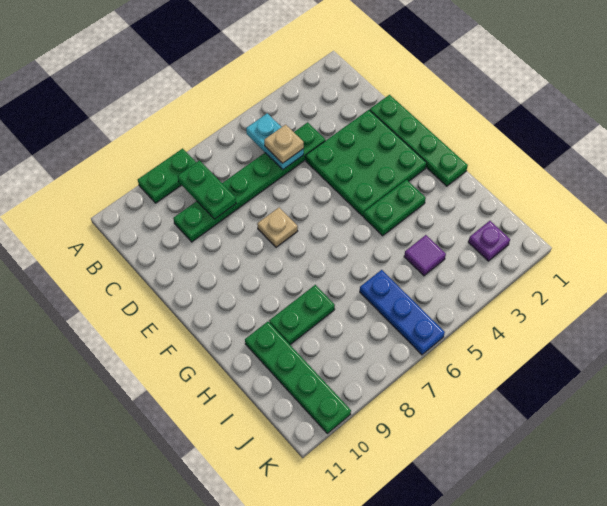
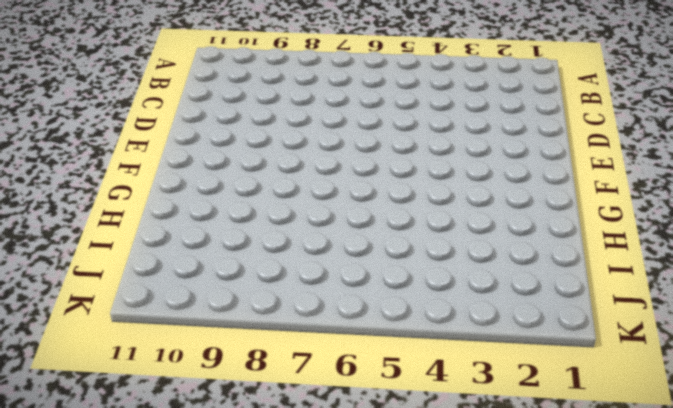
none -> green 1x2 plate [138,149,196,203]
none -> green 1x6 plate [173,122,325,242]
none -> green 1x4 plate [370,95,468,186]

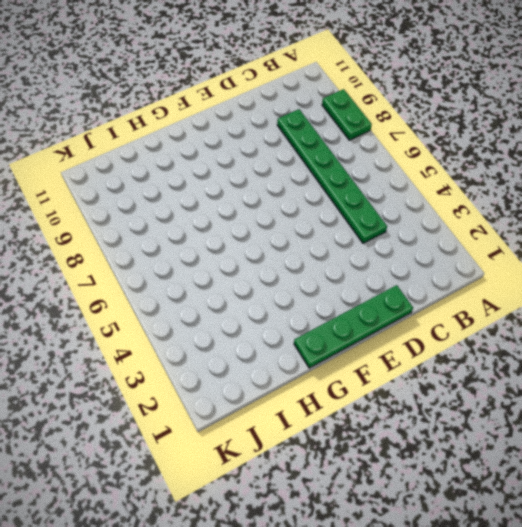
none -> green 3x3 plate [306,110,427,216]
none -> tan 1x1 plate [257,207,298,247]
none -> green 1x2 plate [364,180,426,236]

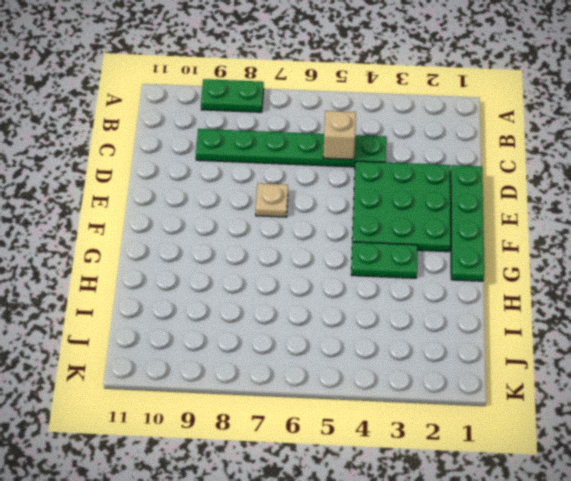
tan 1x1 brick [323,111,356,160] -> cyan 1x2 plate [246,113,304,170]
none -> green 1x2 plate [269,285,335,345]
none -> green 1x4 plate [245,322,351,433]
none -> purple 1x1 tile [404,235,446,276]

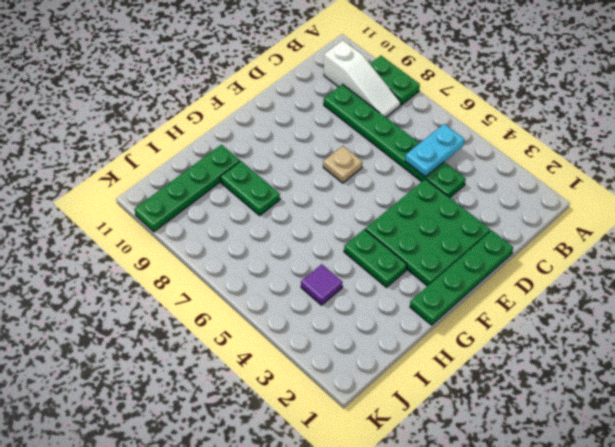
white 1x3 slope [324,40,401,117] -> none
none -> blue 1x3 plate [360,270,445,355]
none -> purple 1x1 plate [468,221,510,261]
none -> green 1x2 plate [178,161,236,219]

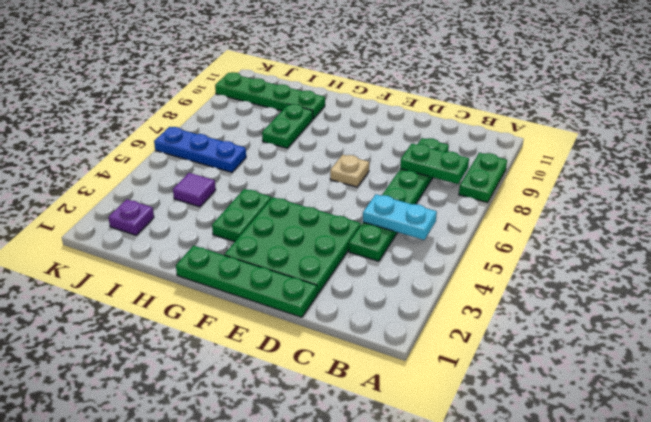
none -> tan 1x1 plate [264,125,304,163]

